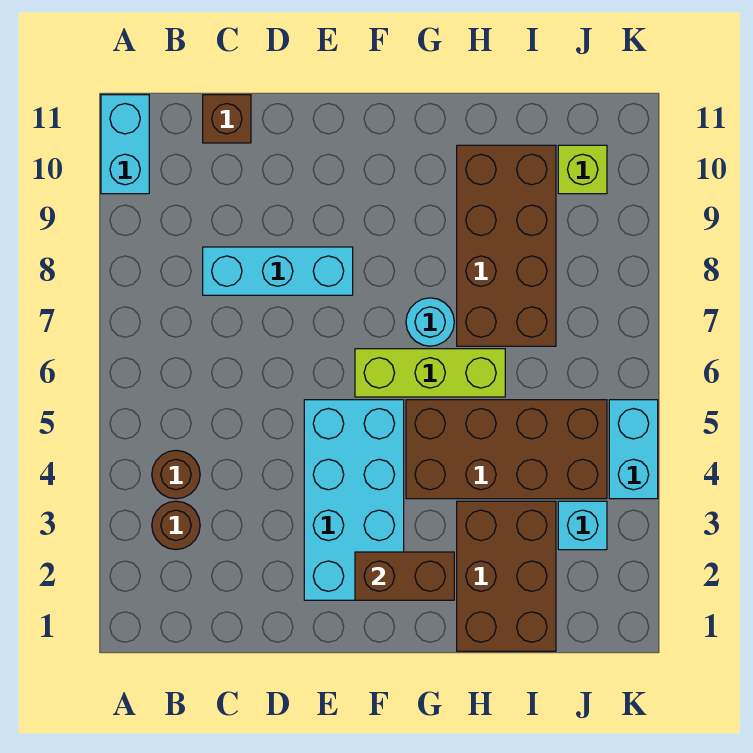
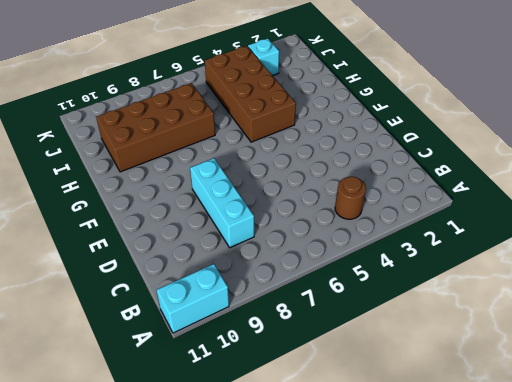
none -> brown 1x1 round brick [152,501,200,550]
none -> brown 1x1 brick [203,95,251,143]
none -> cyan 2x4 brick [304,400,404,600]

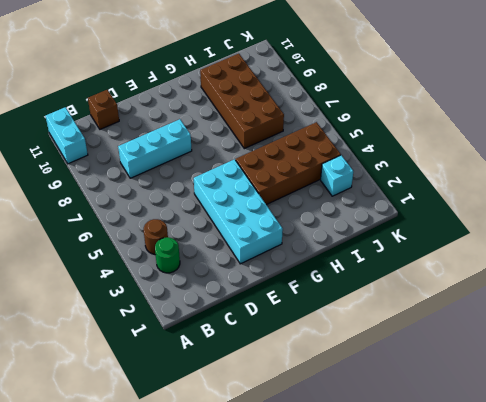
green 1x1 round brick [155,237,180,273] -> brown 1x1 round brick [152,501,200,550]
none -> lime 1x3 brick [355,349,505,397]
none -> cyan 1x1 round brick [406,298,454,346]
none -> brown 2x3 brick [457,501,556,651]

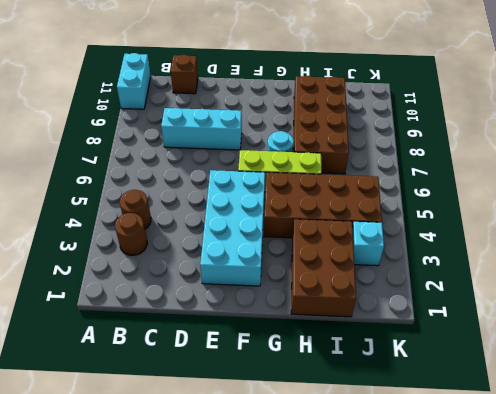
none -> lime 1x1 brick [558,145,607,194]
none -> cyan 1x2 brick [609,400,658,499]
none -> brown 1x2 brick [355,552,454,600]

